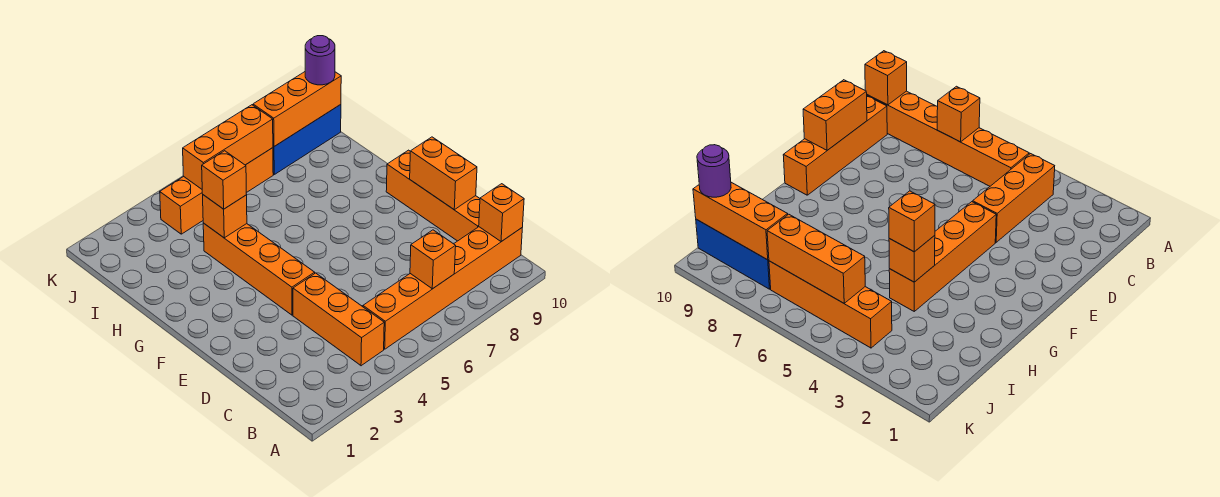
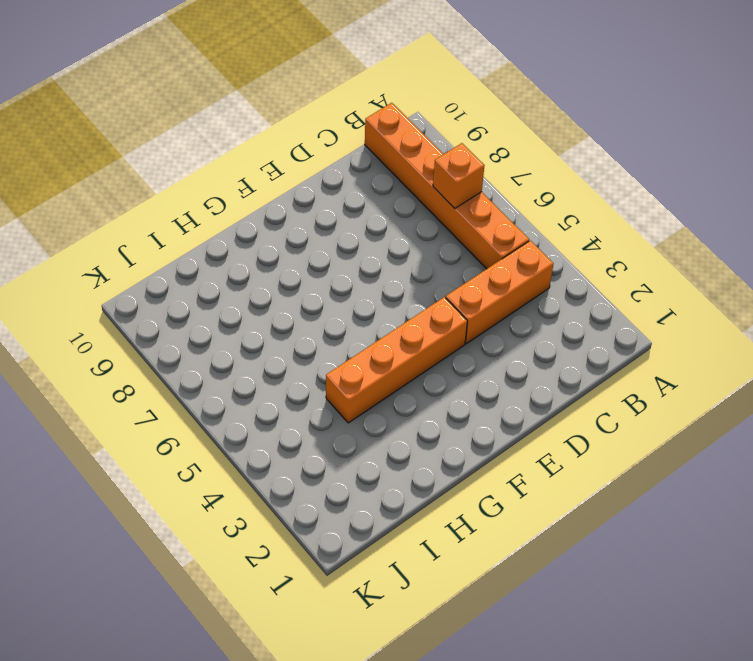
none -> orange 1x4 brick [386,150,480,241]
none -> orange 1x4 brick [160,148,273,234]
none -> blue 1x3 brick [273,105,341,174]

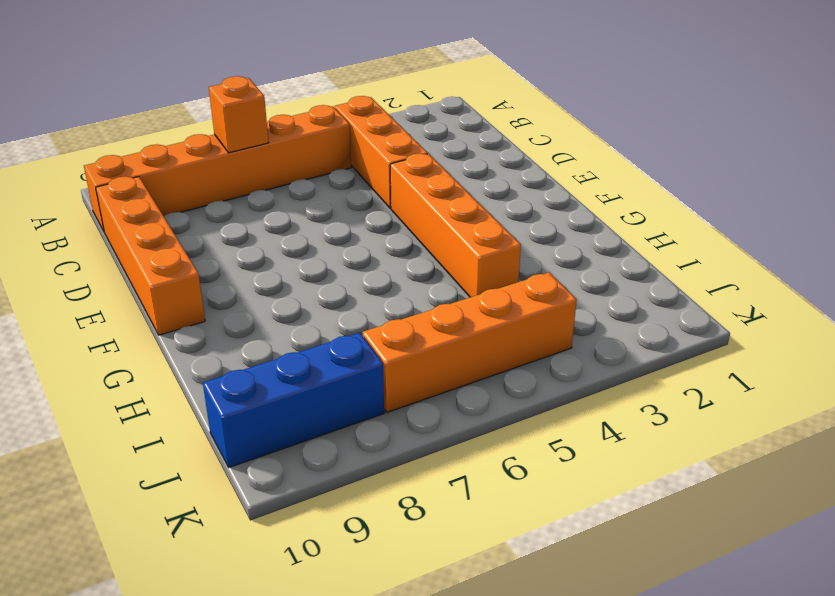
none -> orange 1x1 brick [479,184,524,242]
none -> orange 1x2 brick [410,137,477,210]
none -> orange 1x1 brick [203,195,247,238]

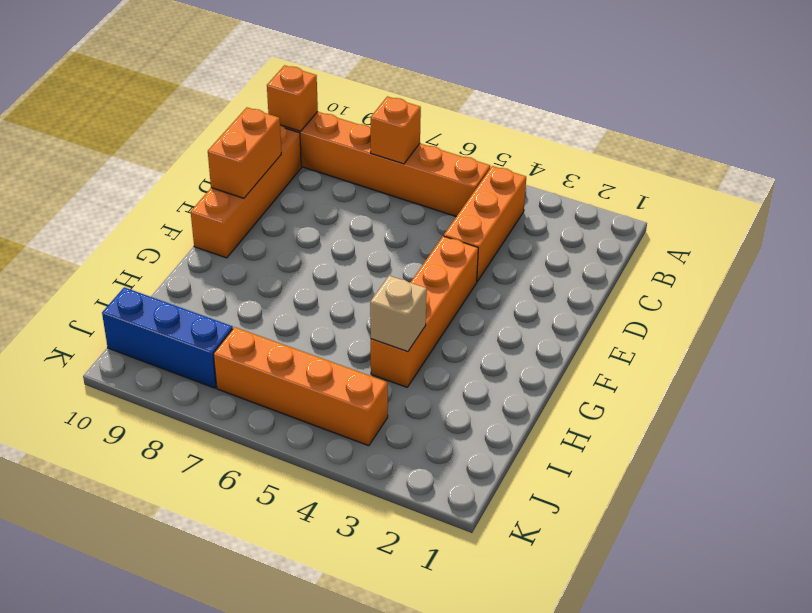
tan 1x1 brick [370,276,427,352] -> orange 1x1 brick [203,195,247,238]
none -> orange 1x3 brick [183,105,273,189]
none -> orange 1x3 brick [253,72,341,146]
none -> orange 1x1 brick [202,151,247,209]

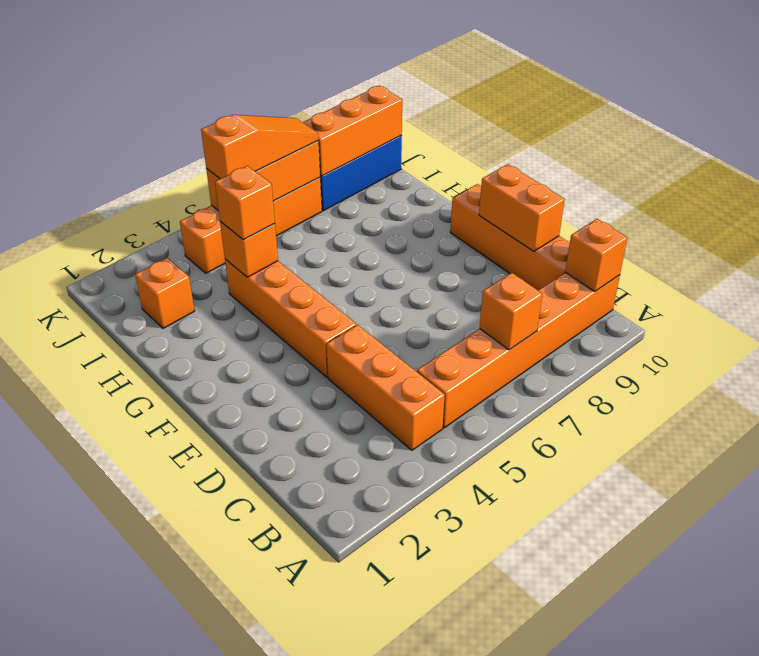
orange 1x1 brick [135,258,194,328] -> none
orange 1x3 slope [201,115,319,179] -> none
none -> purple 1x1 round brick [305,36,335,85]

